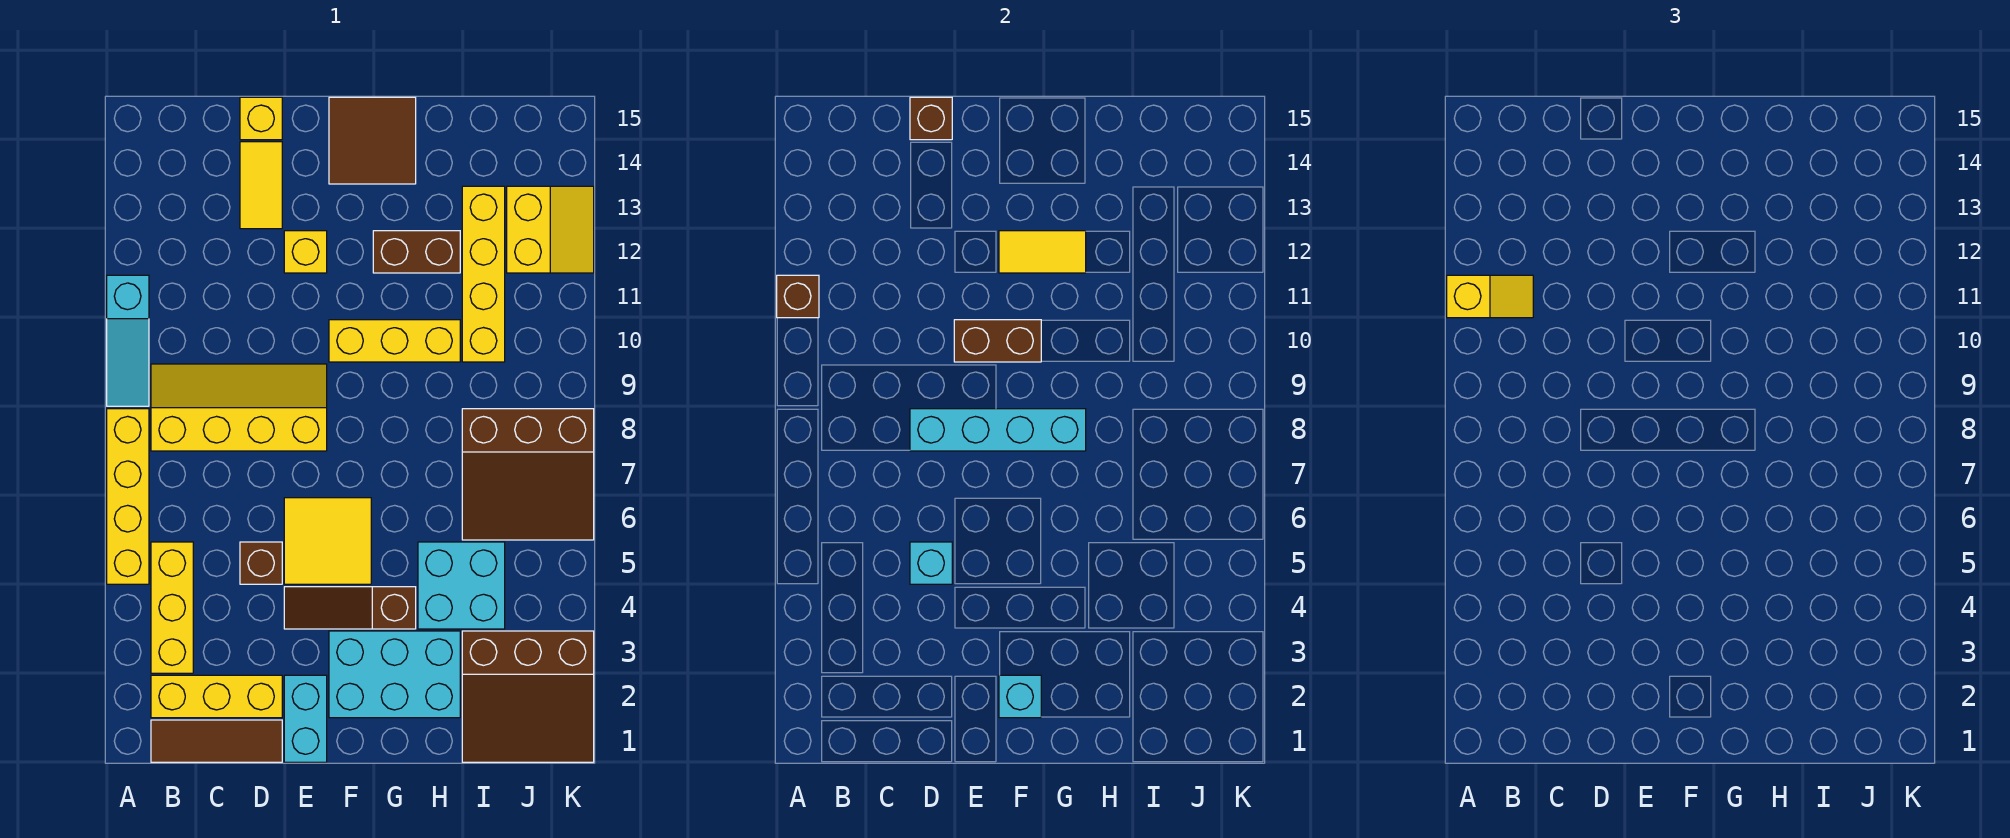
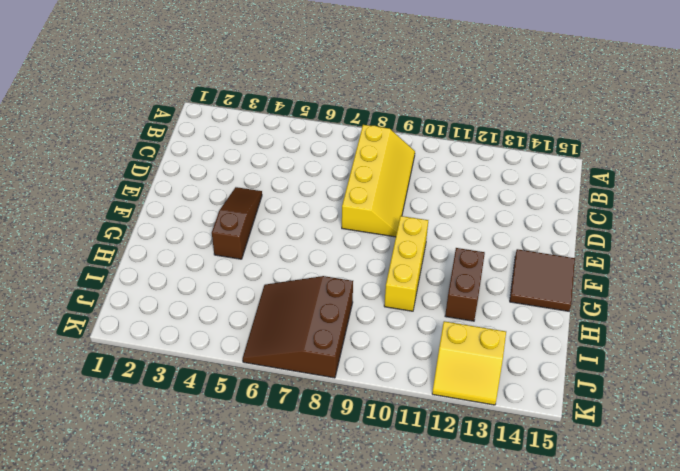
none -> yellow 1x4 brick [107,409,149,584]
none -> cyan 1x3 slope [107,275,149,406]
none -> brown 1x3 tile [151,720,282,762]
none -> yellow 1x3 brick [151,675,282,718]

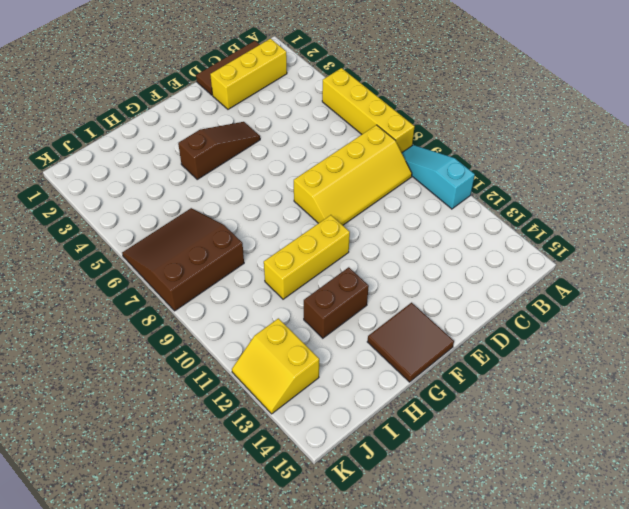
none -> yellow 1x3 brick [151,542,193,673]
none -> brown 1x1 brick [240,542,282,584]
none -> yellow 1x2 tile [240,142,282,229]
none -> yellow 1x1 brick [240,97,282,140]

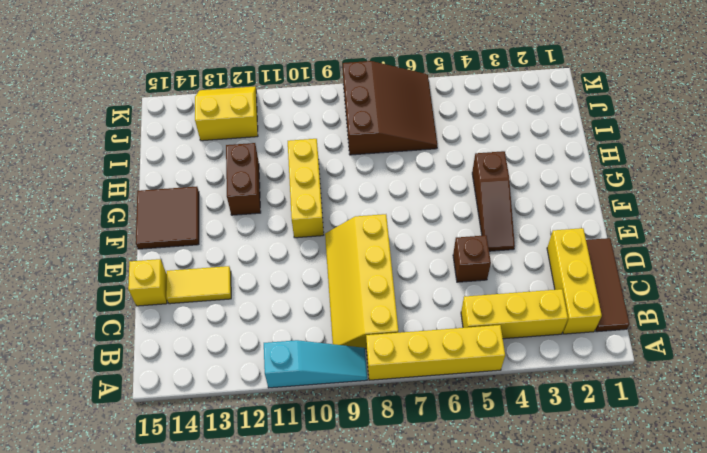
none -> cyan 1x2 brick [284,675,327,762]
none -> yellow 2x2 tile [284,498,371,584]
none -> yellow 1x1 brick [284,231,327,273]
none -> cyan 2x3 brick [329,631,460,718]

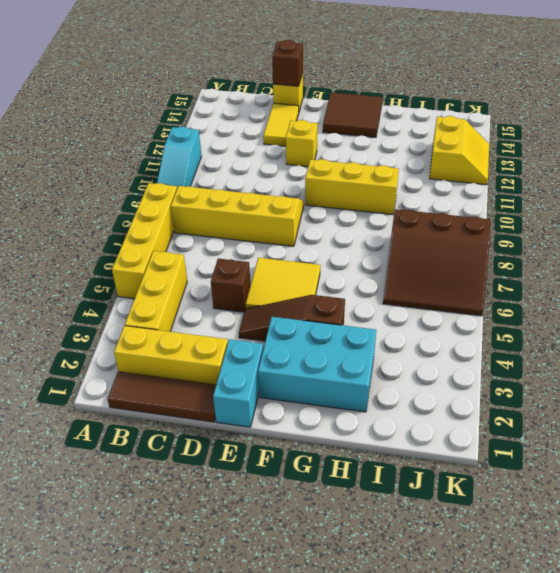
none -> brown 1x2 brick [373,231,460,273]
none -> cyan 2x2 brick [418,542,505,629]
none -> brown 3x3 slope [462,631,594,762]
none -> yellow 1x4 brick [462,186,505,362]

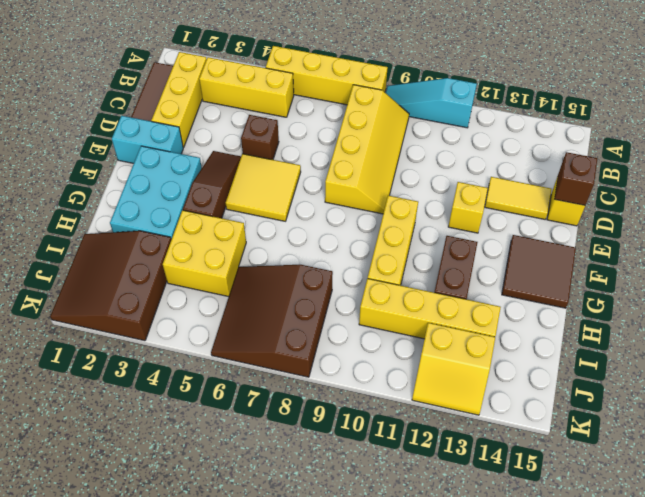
yellow 2x2 brick [163,210,246,297] -> cyan 2x2 brick [418,542,505,629]
none -> brown 1x1 brick [777,275,819,318]
none -> cyan 1x1 brick [910,542,952,584]
none -> cyan 1x4 brick [910,409,1086,451]
none -> brown 1x2 brick [954,320,1041,362]

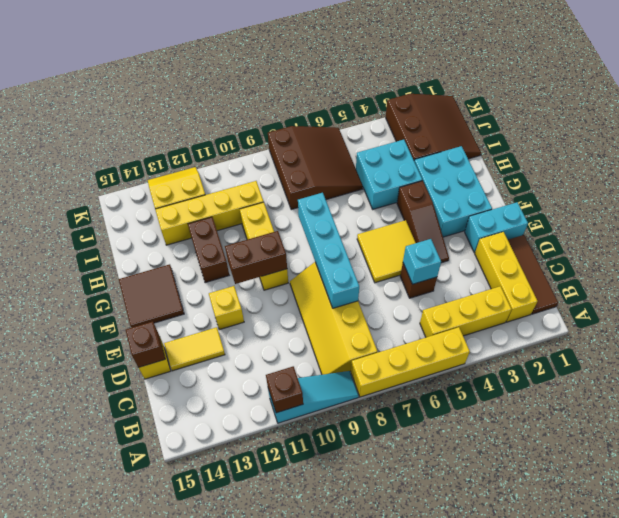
brown 1x2 brick [225,231,287,284] -> brown 1x2 brick turned to [954,320,1041,362]
none -> cyan 1x1 brick [999,675,1041,718]
none -> yellow 1x2 tile [999,231,1086,273]
none -> yellow 1x2 slope [1447,275,1533,318]

